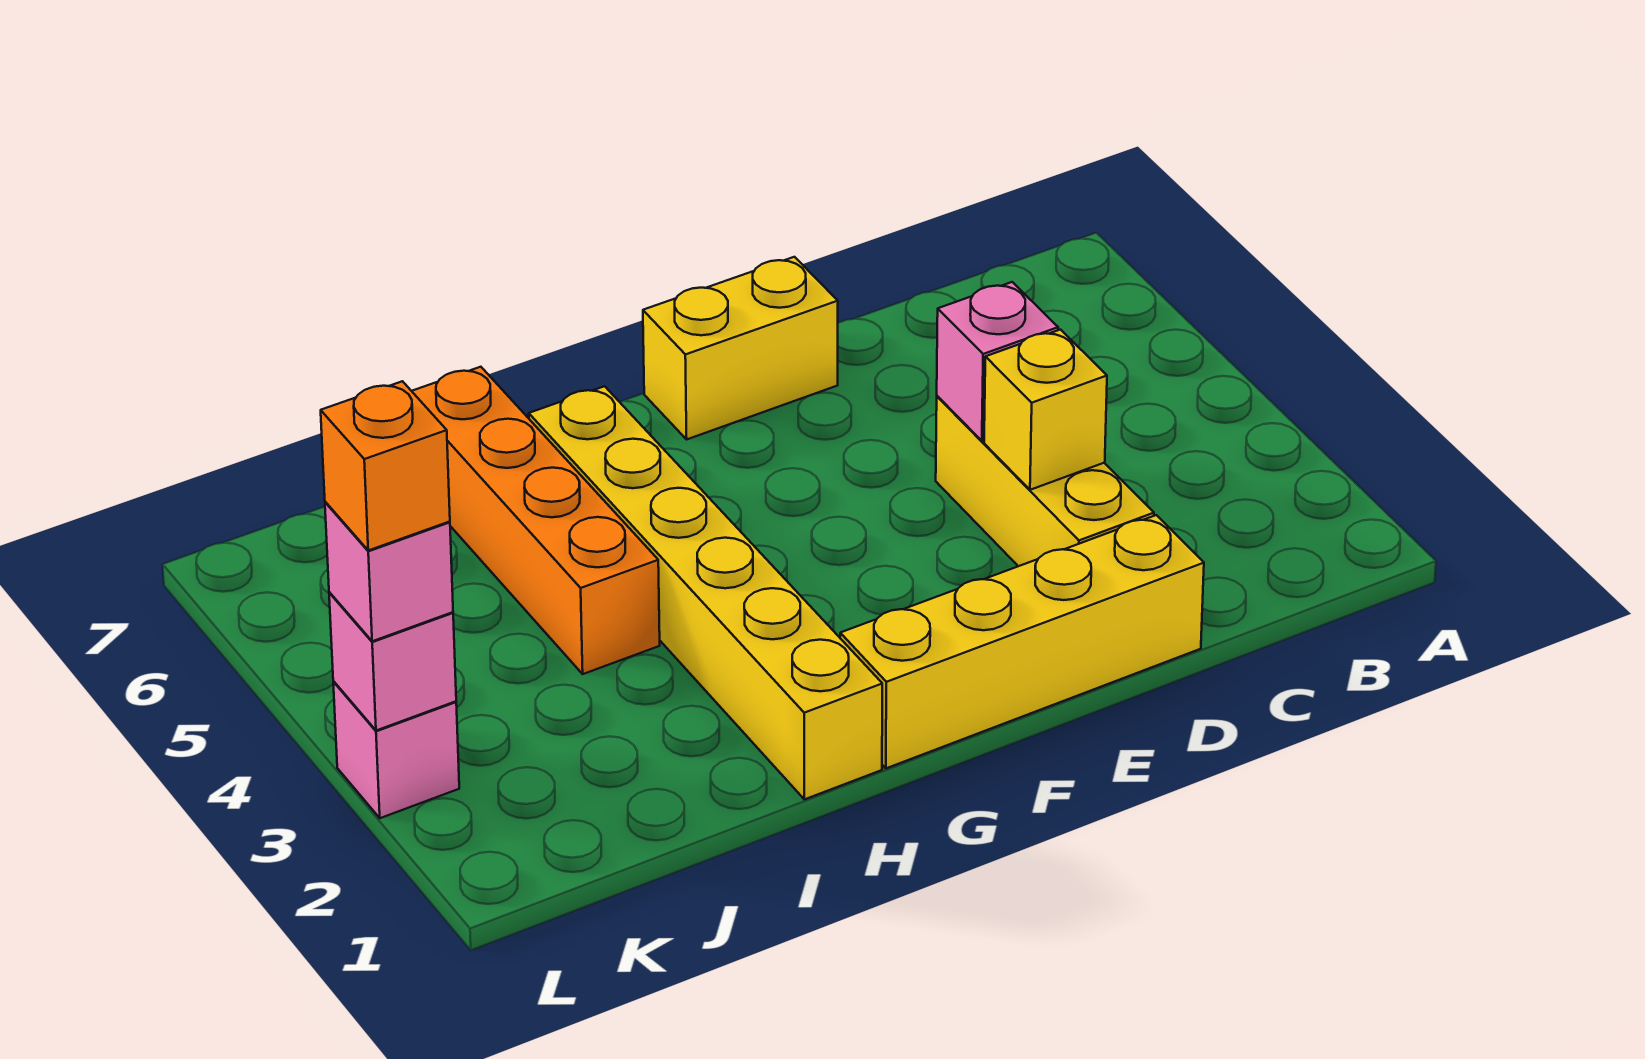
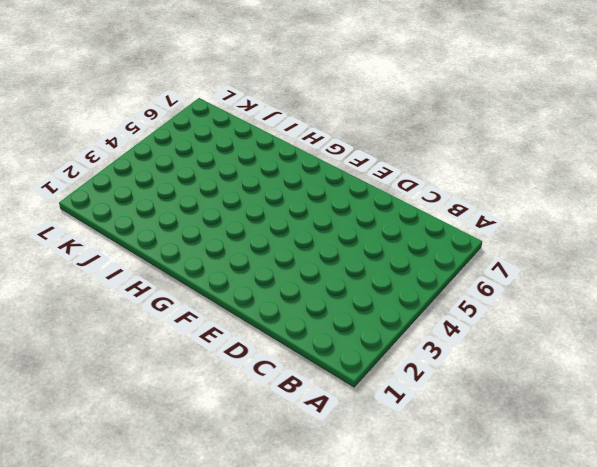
none -> yellow 1x4 brick [840,515,1204,768]
none -> yellow 1x3 brick [936,396,1154,566]

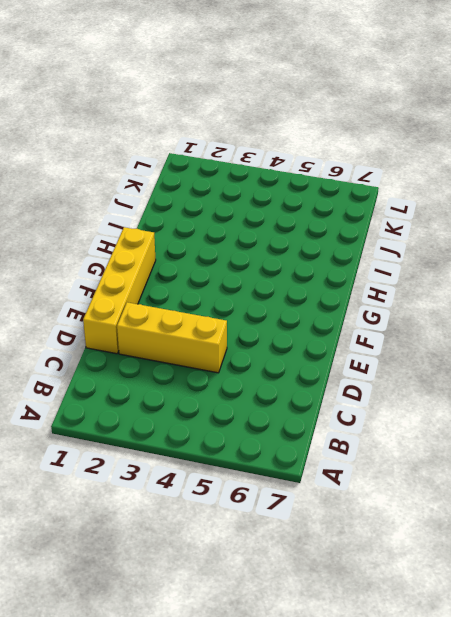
none -> yellow 1x2 brick [643,257,838,439]
none -> yellow 1x6 brick [529,386,882,799]

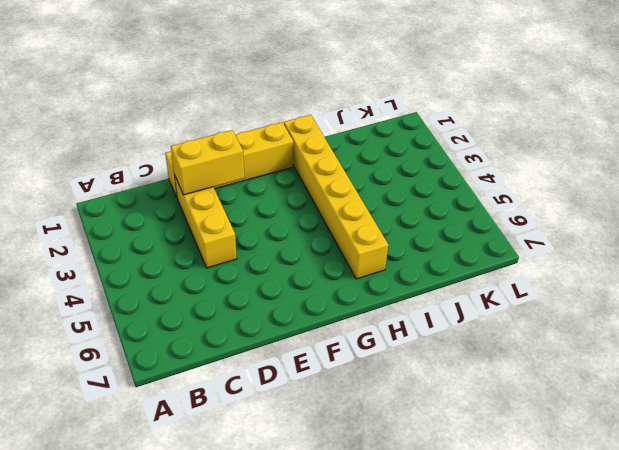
yellow 1x2 brick [171,130,244,195] -> yellow 1x2 brick moved to [643,257,838,439]
none -> orange 1x4 brick [412,367,660,674]
none -> pink 1x1 brick [333,682,459,818]

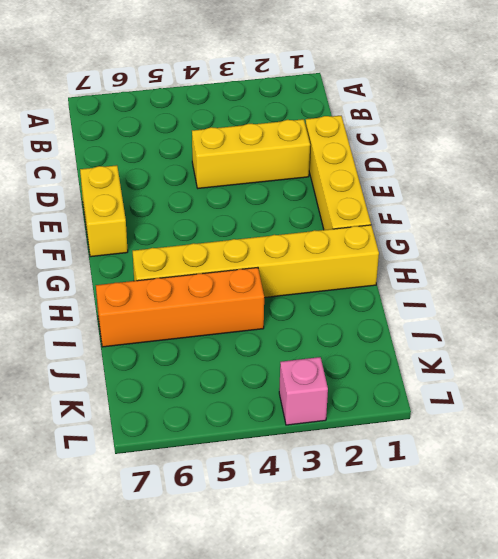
none -> yellow 1x1 brick [984,330,1107,490]
none -> pink 1x1 brick [937,282,1058,441]

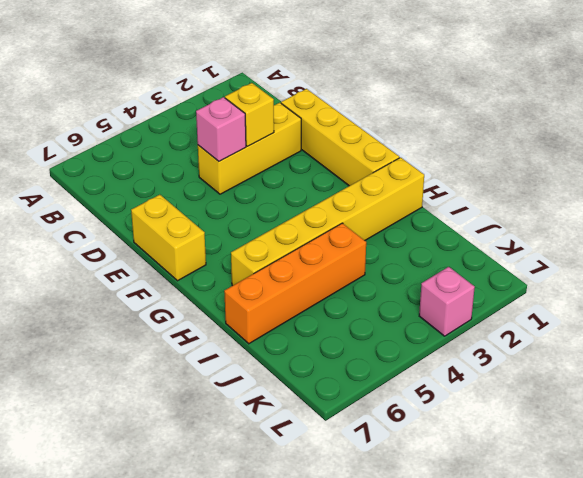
none -> pink 1x1 brick [329,592,456,731]
none -> pink 1x1 brick [325,502,453,641]

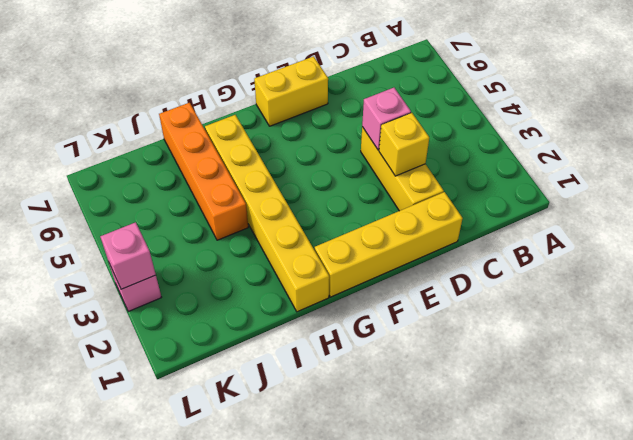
none -> pink 1x1 brick [325,502,453,641]
none -> orange 1x1 brick [321,381,450,550]

